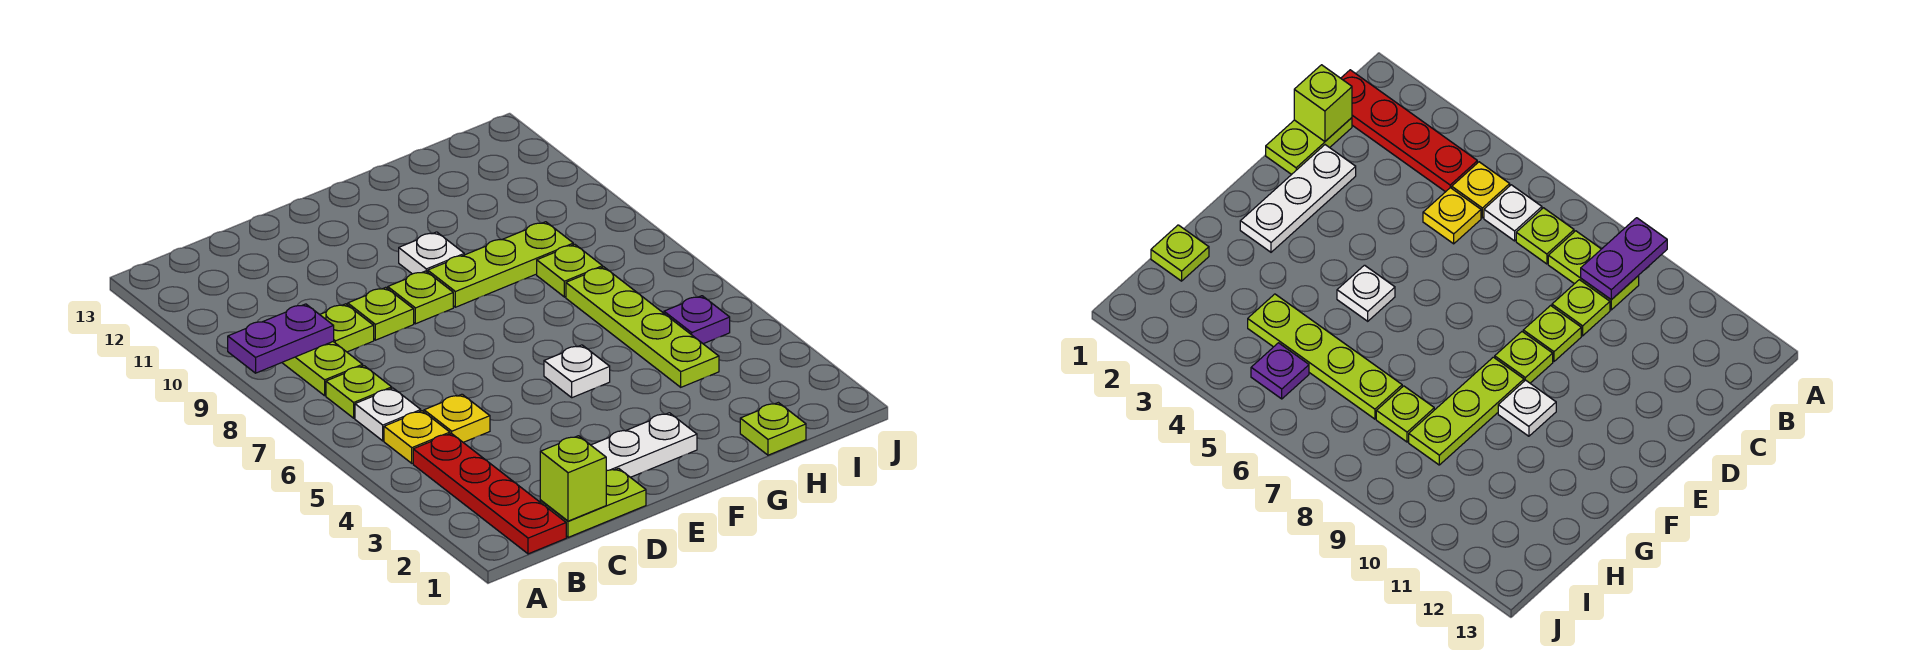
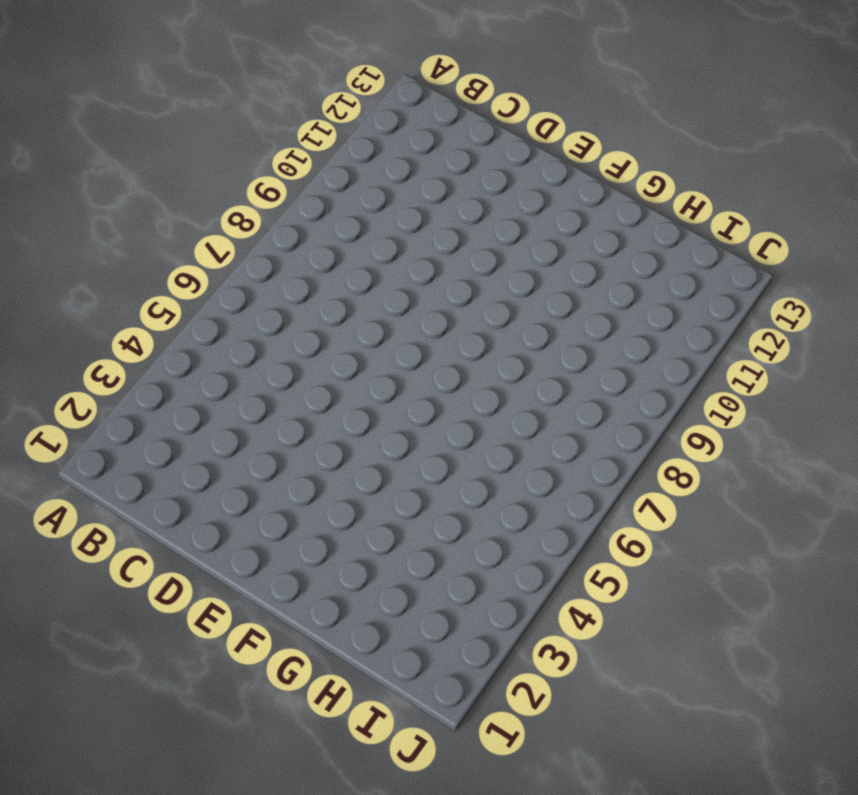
none -> red 1x4 plate [413,433,566,554]
none -> yellow 1x1 plate [384,411,450,463]
none -> white 1x1 plate [355,388,421,441]

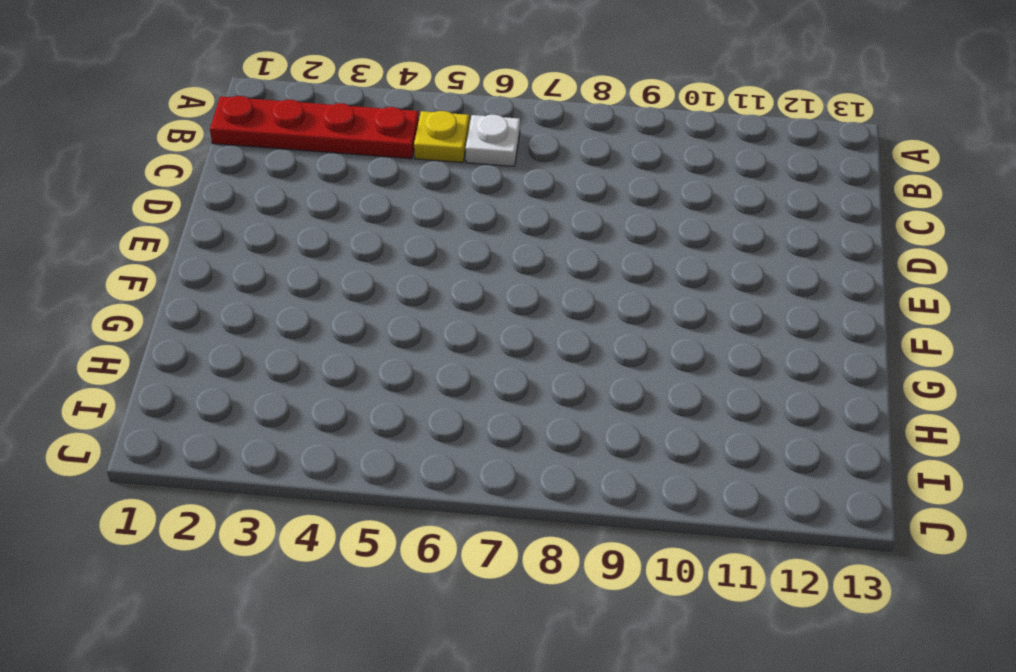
none -> lime 1x1 plate [326,366,392,418]
none -> lime 1x2 plate [282,342,363,396]
none -> lime 1x2 plate [540,468,646,537]

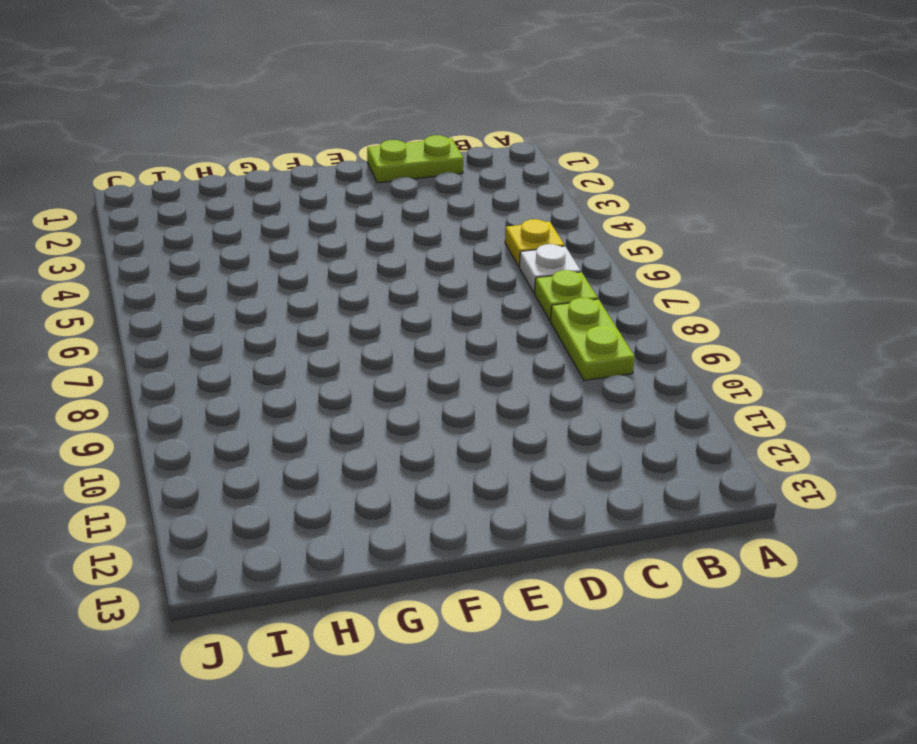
none -> red 1x4 plate [413,433,566,554]
none -> yellow 1x1 plate [424,394,490,442]
none -> lime 1x1 plate [320,304,374,352]

